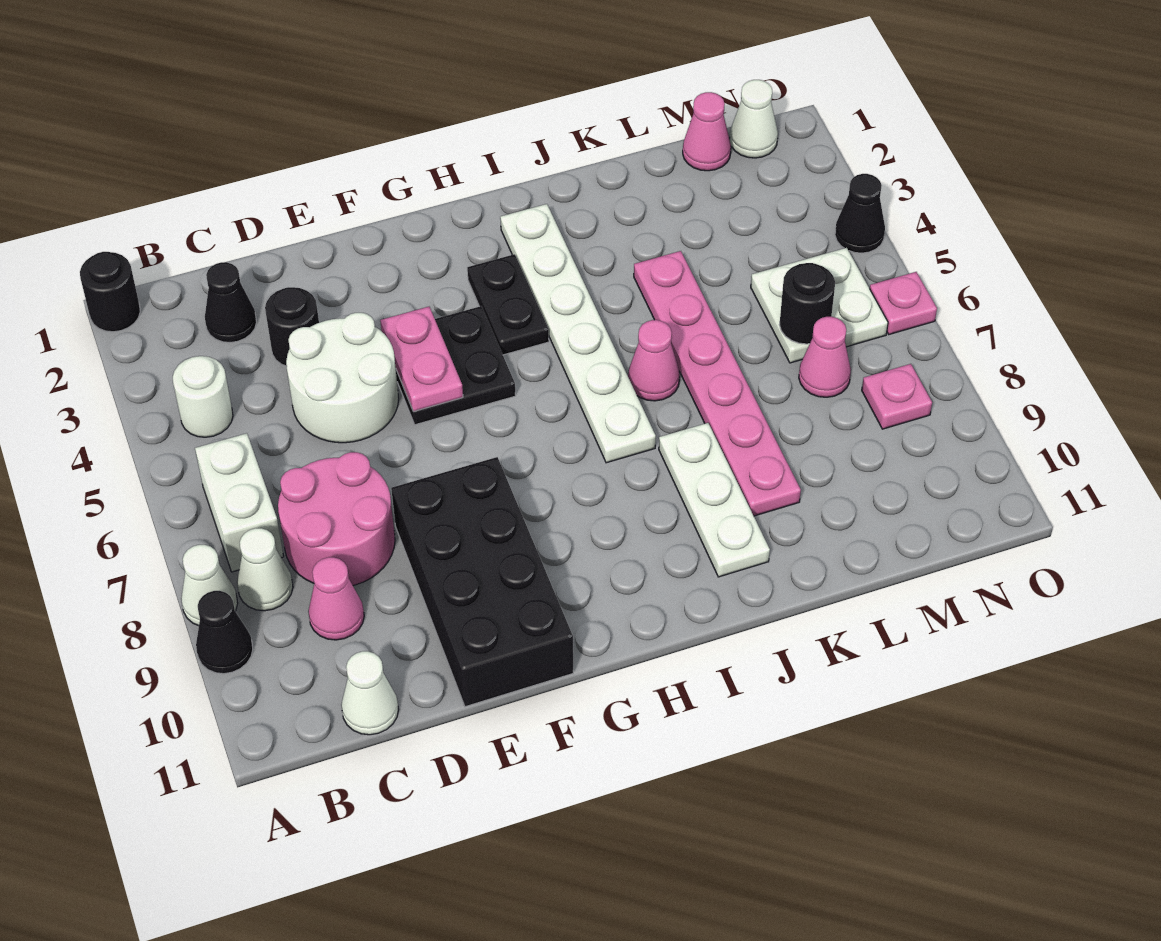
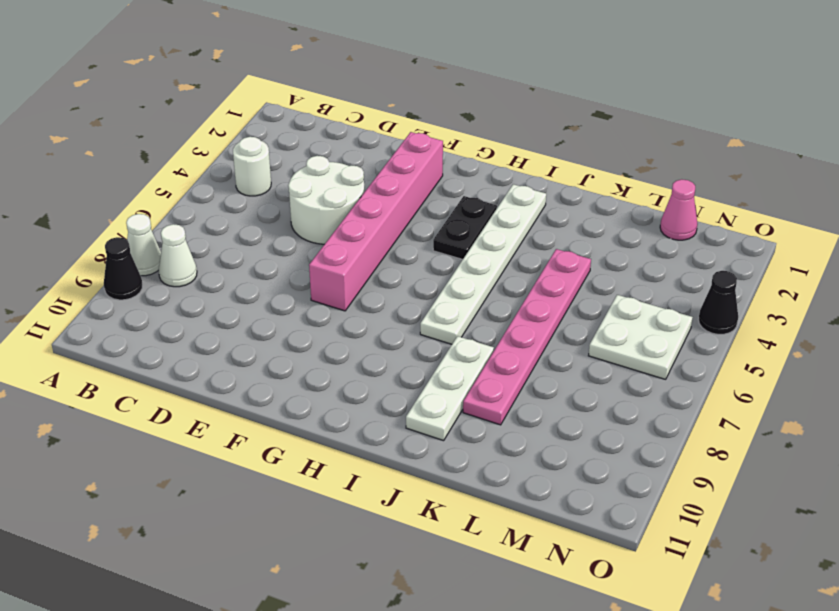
pink 1x6 brick [309,132,443,311] -> black 2x2 plate [396,306,516,425]
none -> black 1x1 round brick [80,252,140,332]
none -> white 1x2 brick [195,433,284,572]
none -> black 1x1 cone [205,262,257,343]

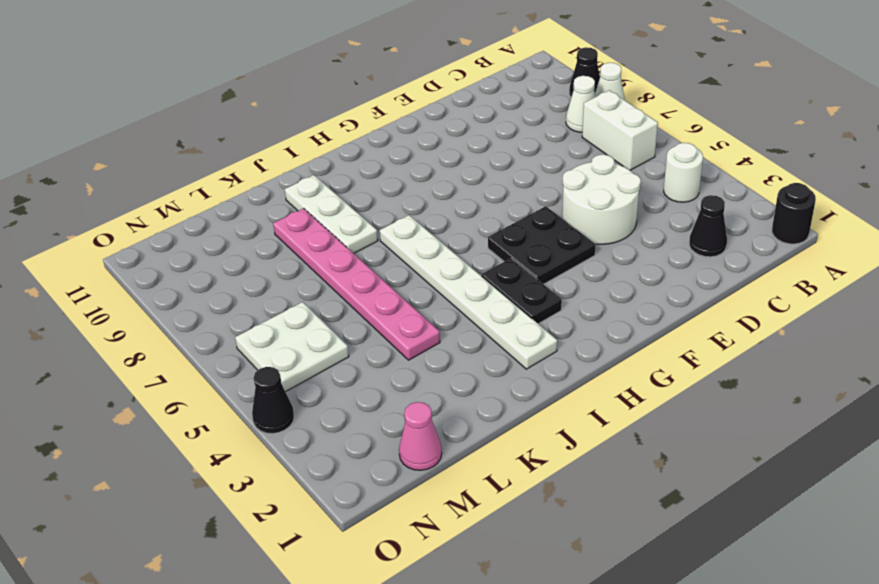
none -> pink 2x2 round brick [278,452,395,585]
none -> pink 1x1 cone [308,557,364,640]
none -> white 1x1 cone [341,651,399,735]

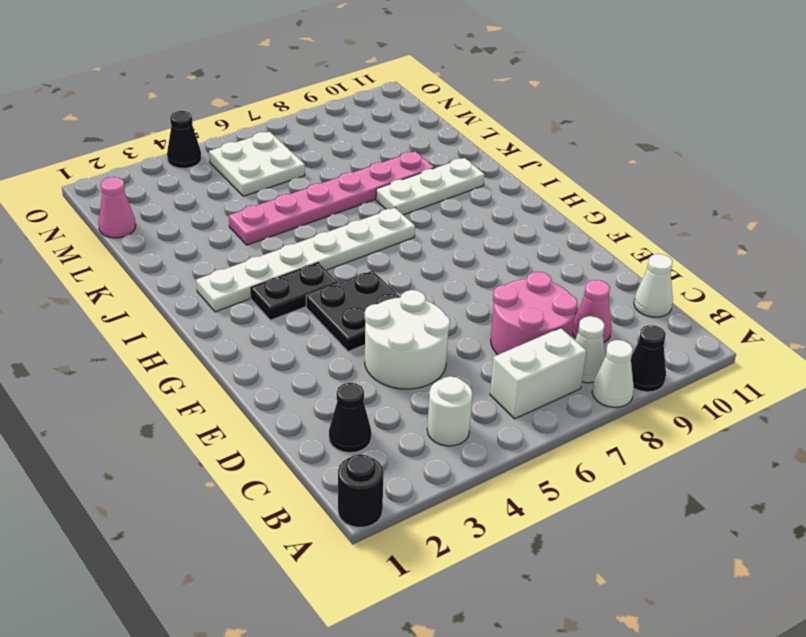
none -> black 1x1 round brick [265,287,319,366]
none -> black 2x4 brick [391,457,573,707]
none -> pink 1x1 cone [628,320,680,401]

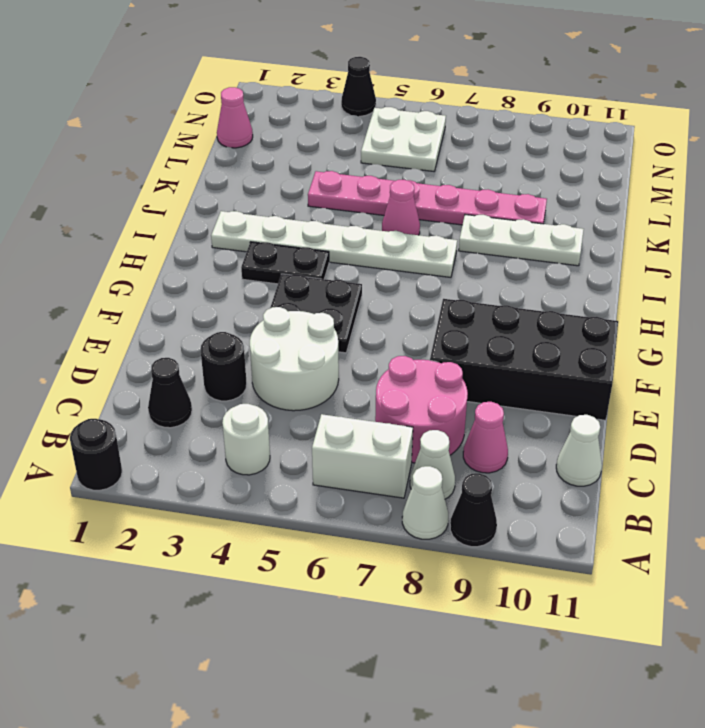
none -> pink 1x1 cone [799,317,851,397]
none -> white 1x1 cone [730,80,778,158]
none -> pink 1x1 plate [862,364,932,429]

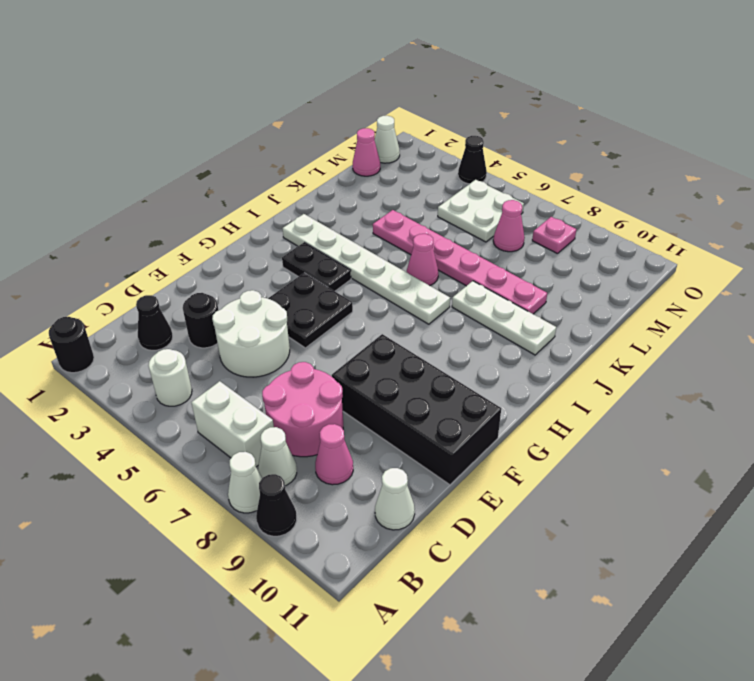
none -> pink 1x1 plate [870,272,937,334]
none -> pink 1x2 plate [380,307,463,411]
none -> black 1x1 round brick [779,263,835,344]

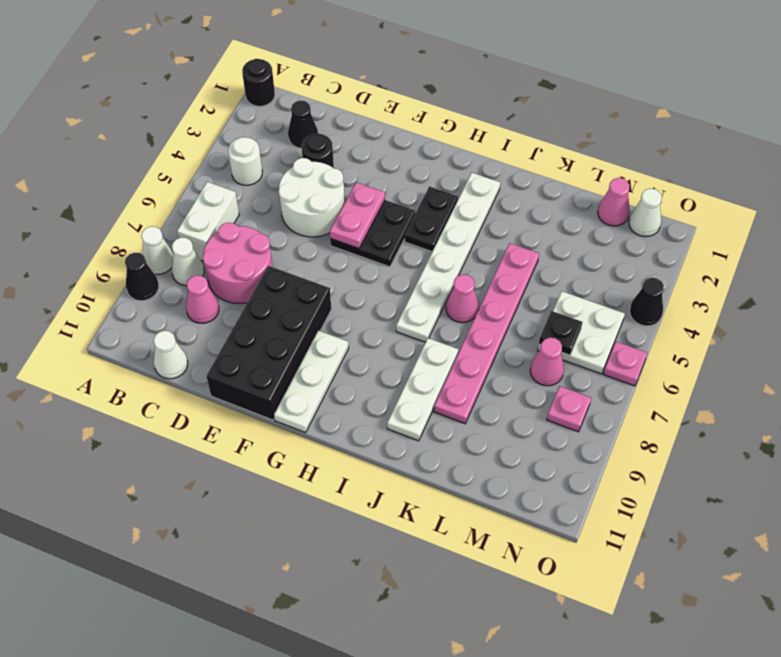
white 1x3 plate [274,331,349,433] -> none
black 1x1 plate [539,311,582,355] -> black 1x1 round brick [779,263,835,344]

